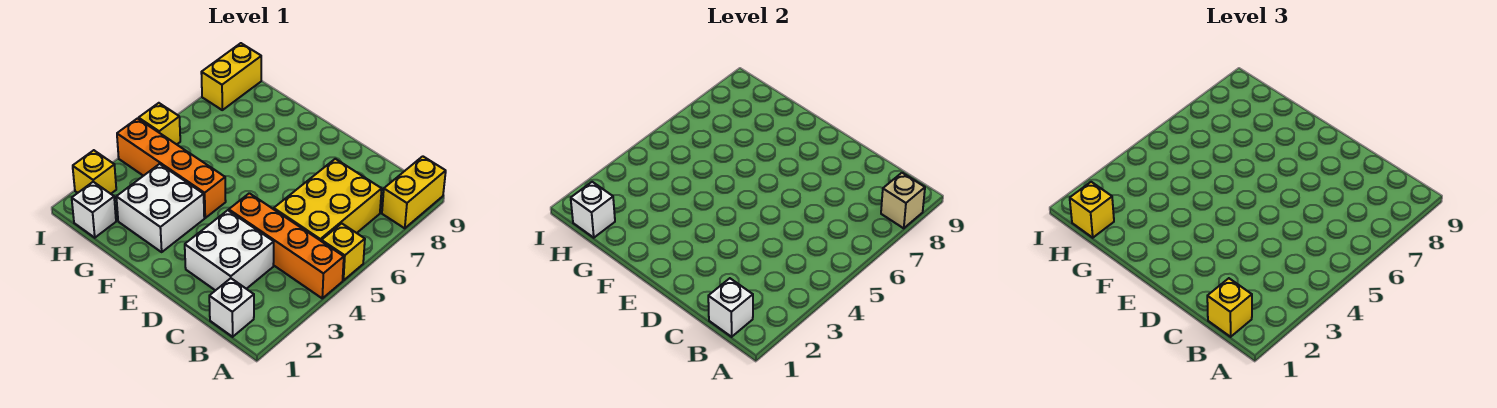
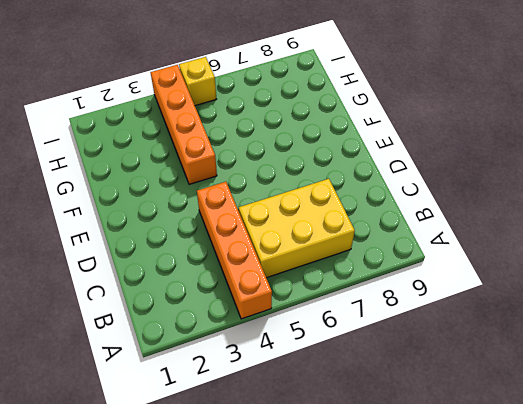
none -> yellow 1x1 brick [322,223,365,281]
none -> yellow 1x2 brick [382,156,446,228]
none -> white 1x1 brick [209,278,254,337]

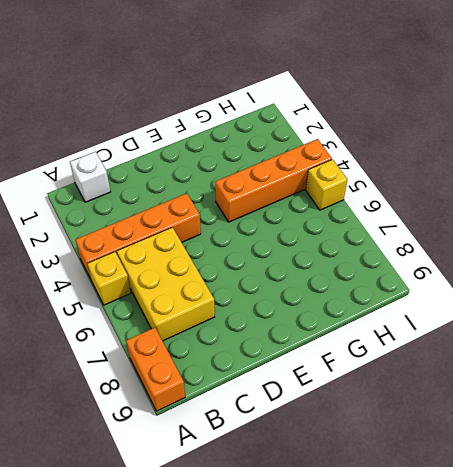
orange 1x2 brick [126,328,185,411] -> yellow 1x2 brick [382,156,446,228]
none -> white 2x2 brick [185,210,274,291]
none -> white 2x2 brick [116,164,204,252]
none -> white 1x1 brick [72,182,116,238]

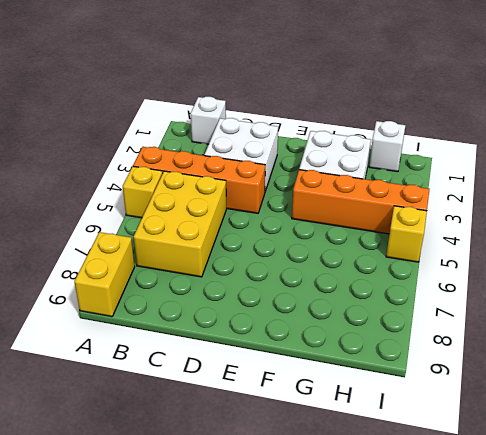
none -> yellow 1x1 brick [73,150,116,194]
none -> yellow 1x2 brick [201,43,261,110]
none -> tan 1x1 brick [881,173,925,228]

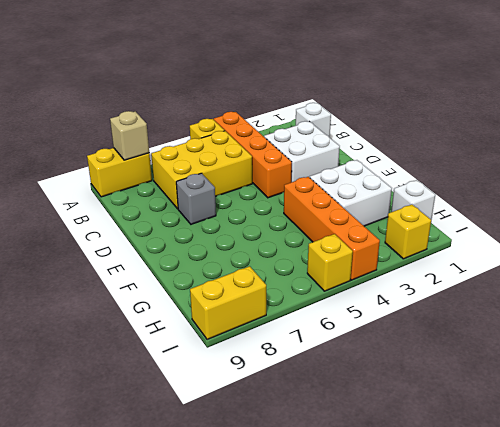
grey 1x1 brick [176,173,216,224] -> none
none -> white 1x1 brick [708,278,753,337]
none -> white 1x1 brick [571,182,615,238]
none -> yellow 1x1 brick [1207,278,1252,337]

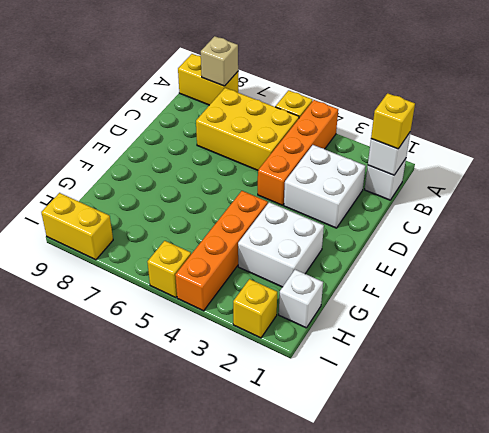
none -> white 1x1 brick [571,182,615,238]
none -> yellow 1x1 brick [1070,182,1114,238]

